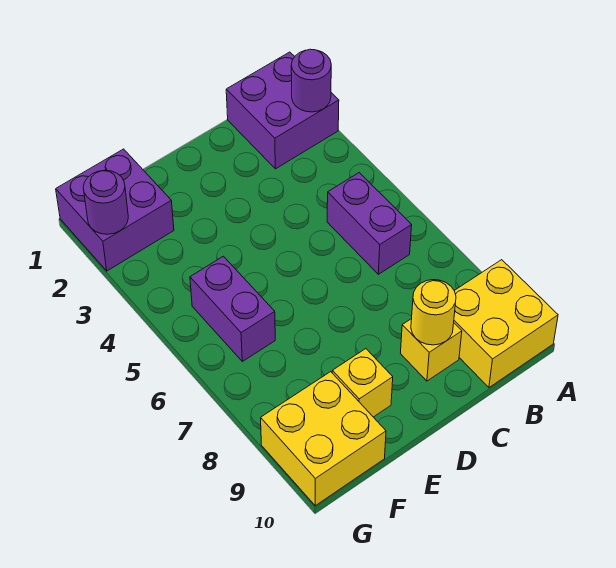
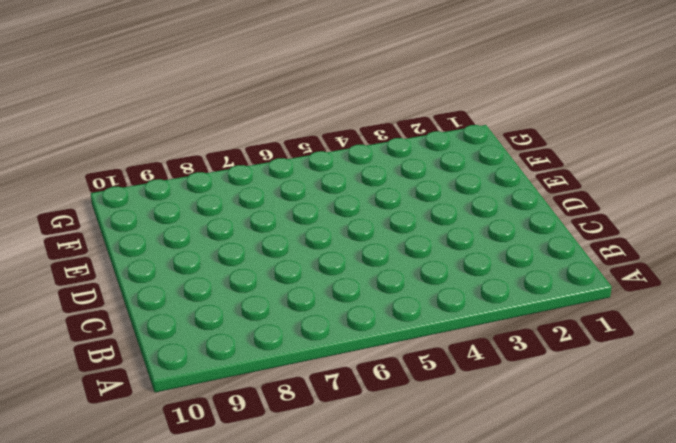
none -> purple 2x2 brick [226,52,339,169]
none -> yellow 2x2 brick [454,260,558,387]

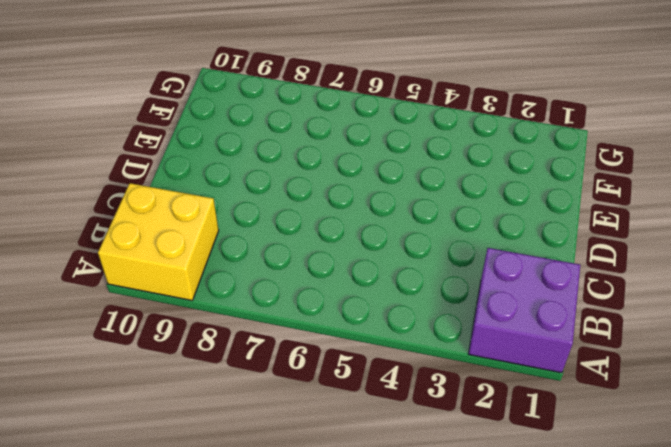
none -> purple 1x2 brick [327,173,412,274]
none -> yellow 1x1 brick [400,319,462,381]

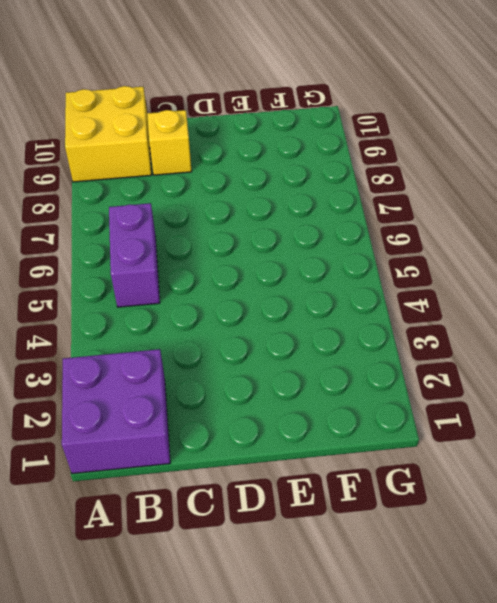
none -> yellow 1x1 brick [332,349,393,417]
none -> purple 2x2 brick [56,149,174,271]

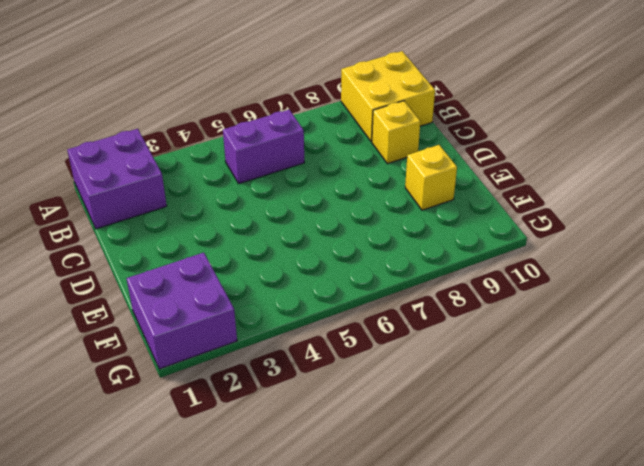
none -> purple 1x2 brick [190,256,275,361]
none -> yellow 2x2 brick [261,372,386,506]

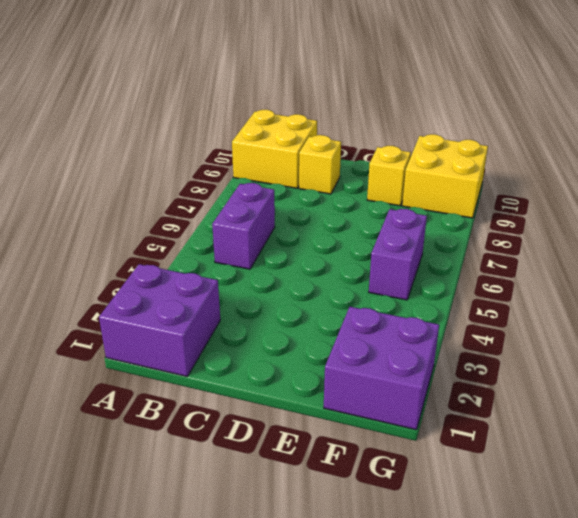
none -> purple 1x1 round brick [291,49,331,112]
none -> yellow 1x1 round brick [411,280,456,345]

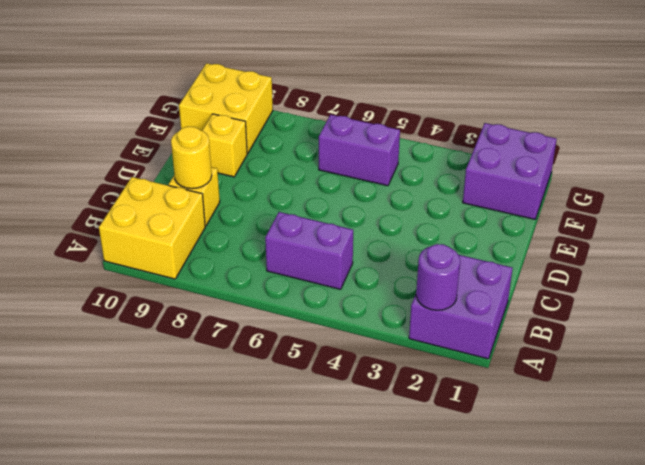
none -> purple 1x1 round brick [83,170,128,234]

